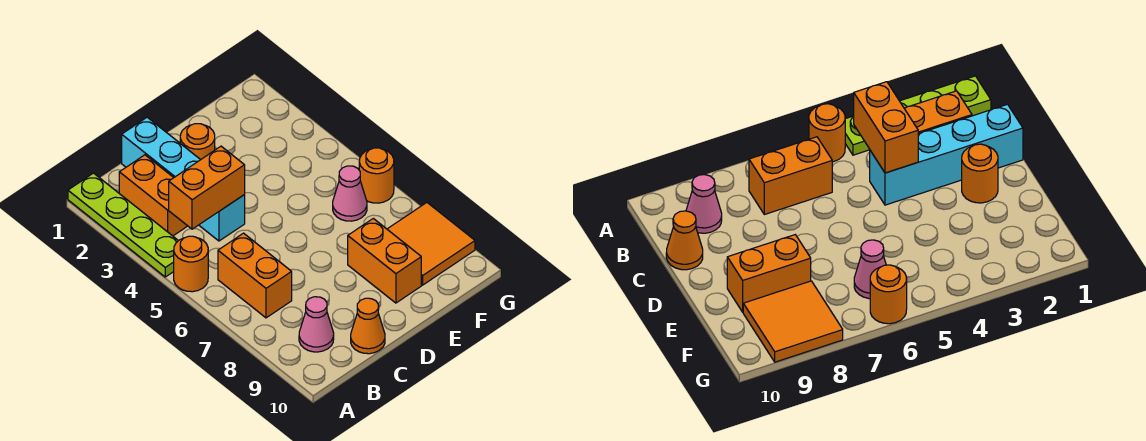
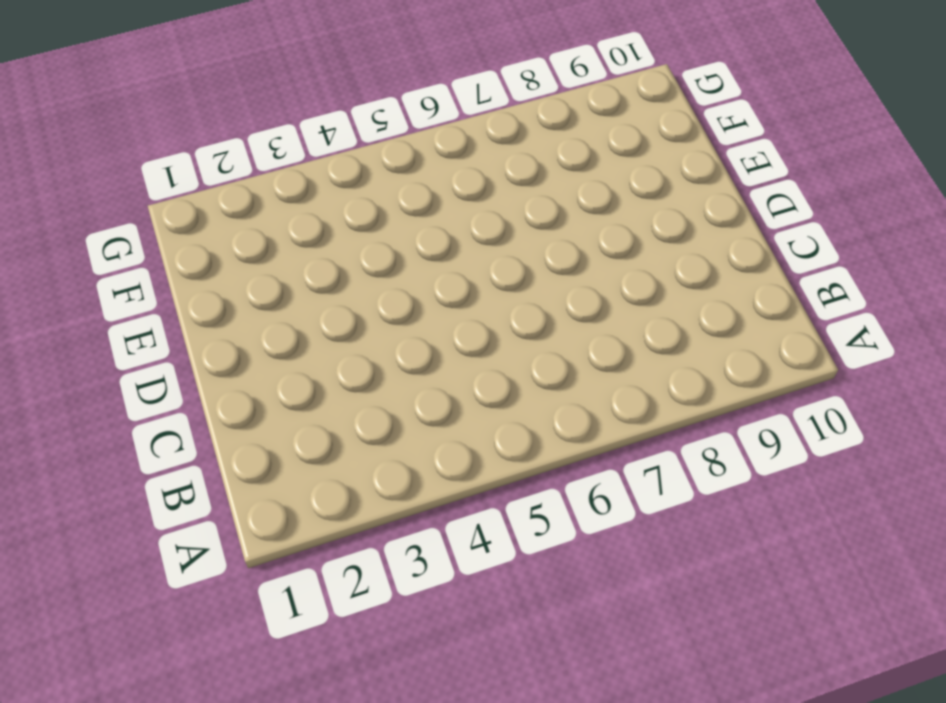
none -> lime 1x4 plate [68,173,178,277]
none -> orange 1x1 round brick [174,236,208,292]
none -> orange 1x2 brick [119,155,187,236]

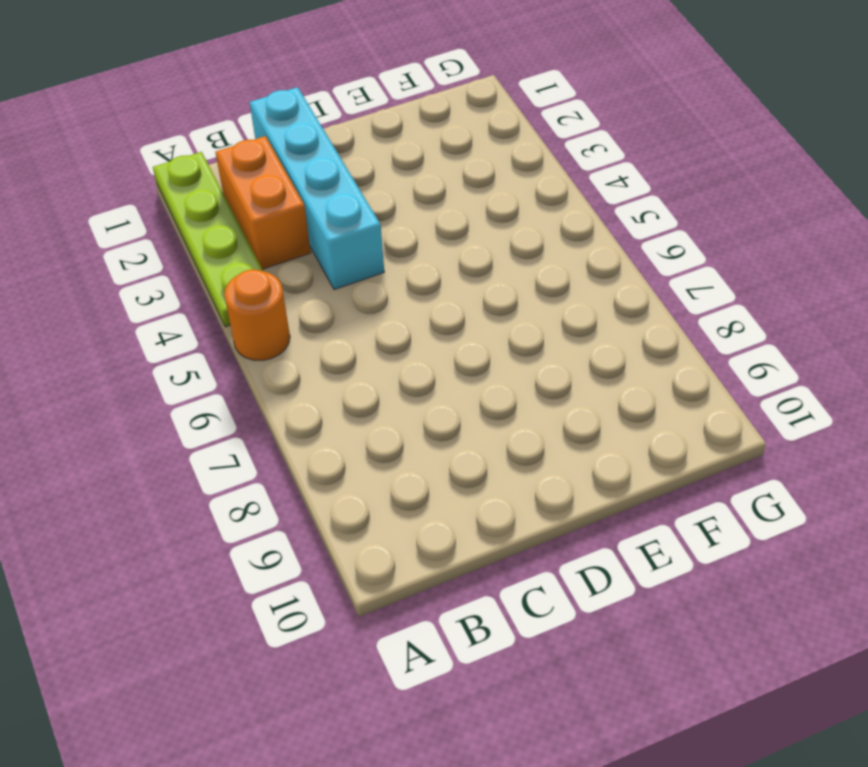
none -> orange 1x2 brick [218,233,292,318]
none -> pink 1x1 cone [299,297,334,352]
none -> orange 1x1 cone [351,298,385,354]

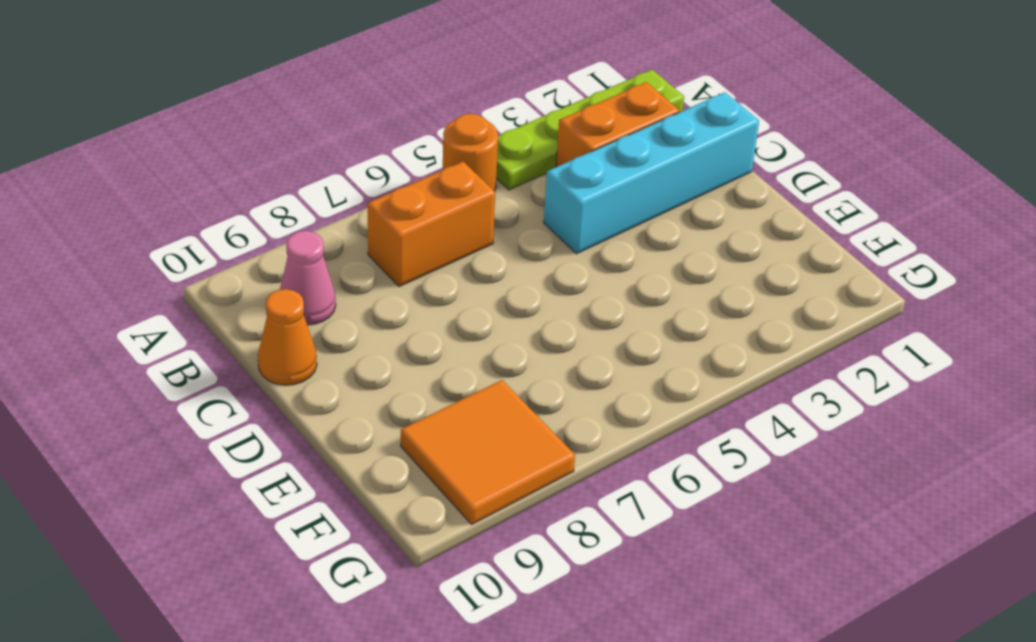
none -> orange 1x1 round brick [180,124,215,160]
none -> orange 1x2 brick [348,218,421,303]
none -> pink 1x1 cone [333,166,367,221]

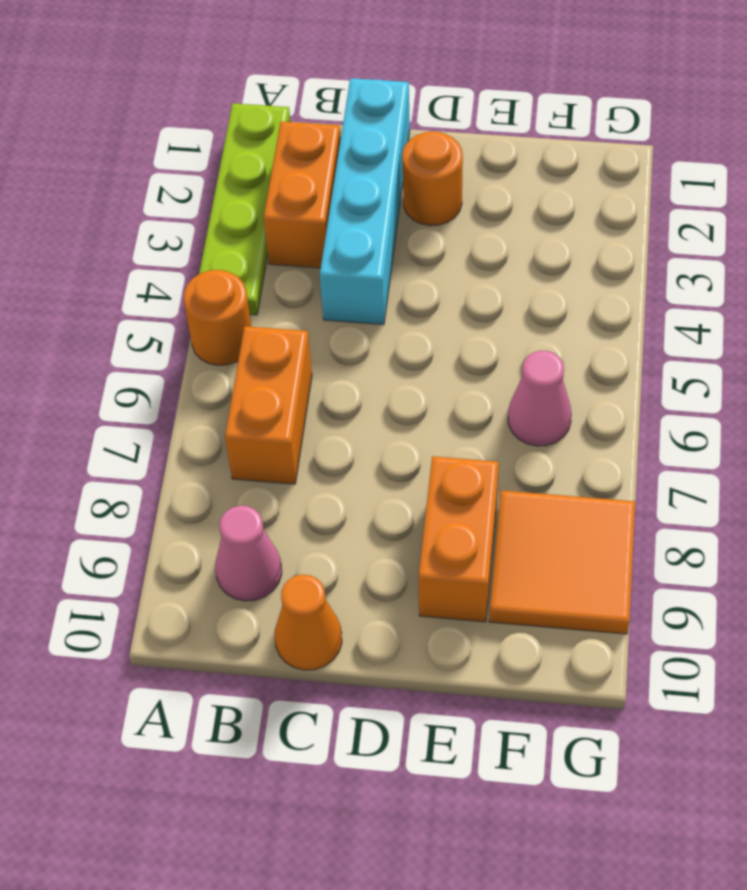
none -> orange 1x1 round brick [359,148,394,203]
none -> orange 1x2 brick [169,146,245,229]

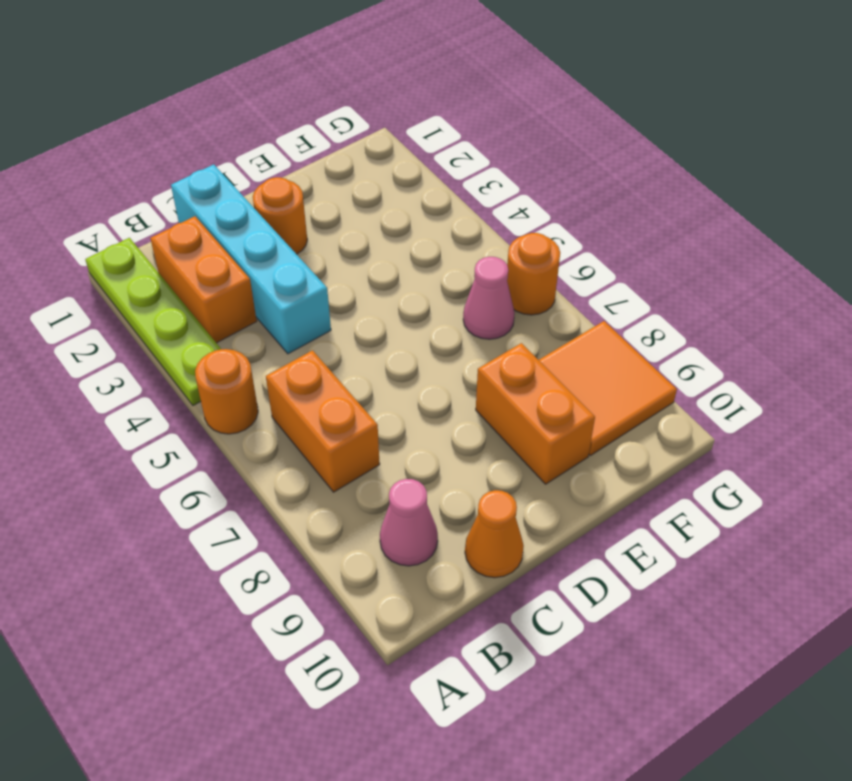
none -> orange 1x2 brick [169,146,245,229]

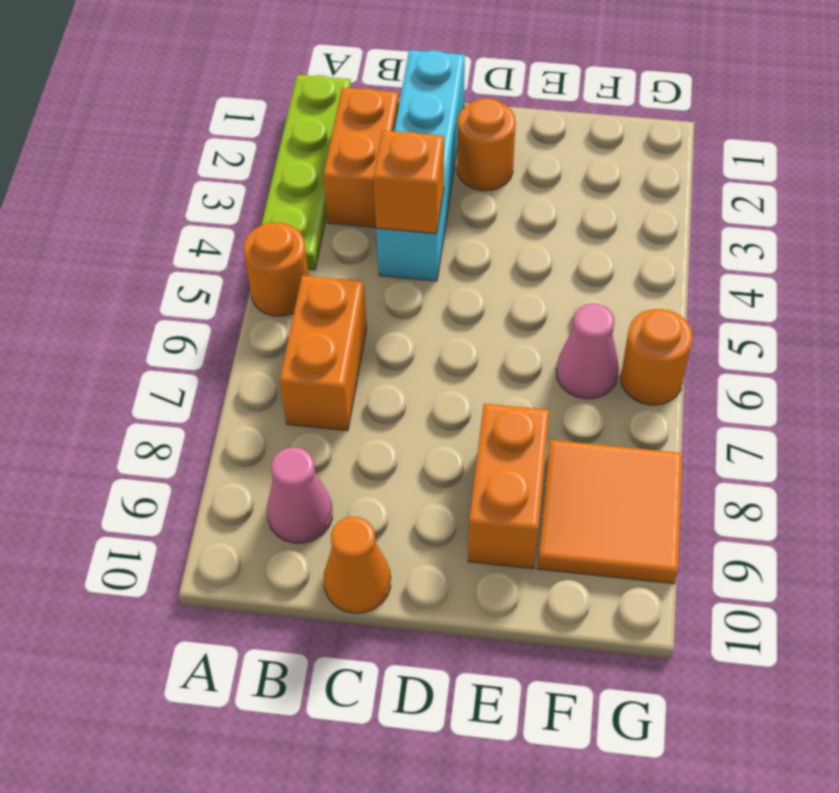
orange 1x1 brick [373,130,444,234] -> orange 1x2 brick [169,146,245,229]

